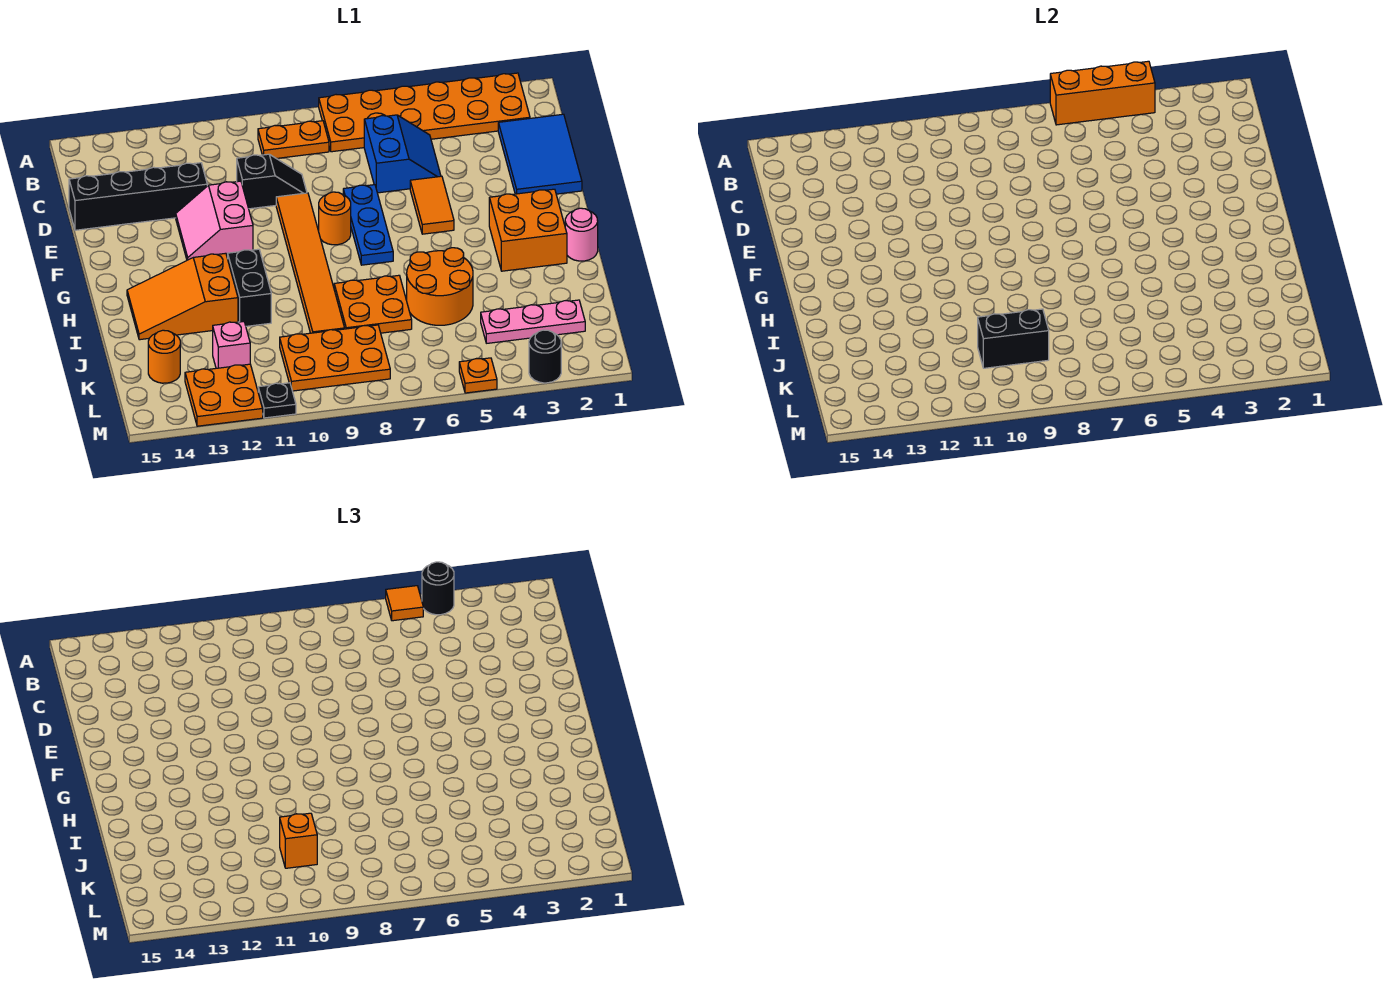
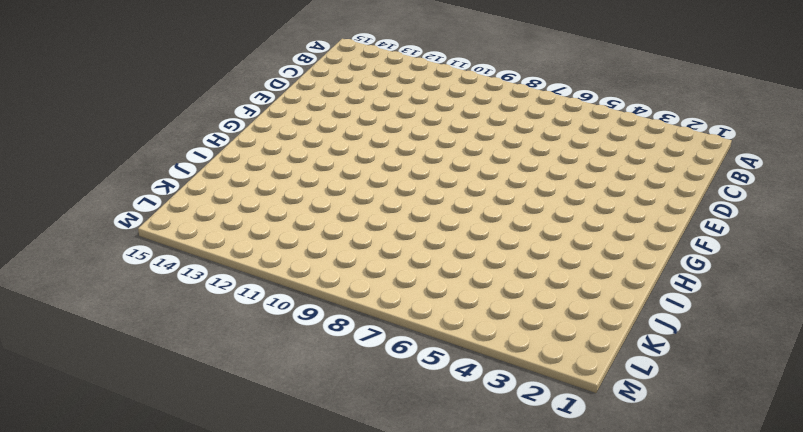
none -> orange 2x6 plate [319,73,530,152]
none -> orange 1x2 plate [258,121,329,158]
none -> blue 2x3 tile [498,114,582,194]
none -> blue 2x2 slope [364,115,441,193]

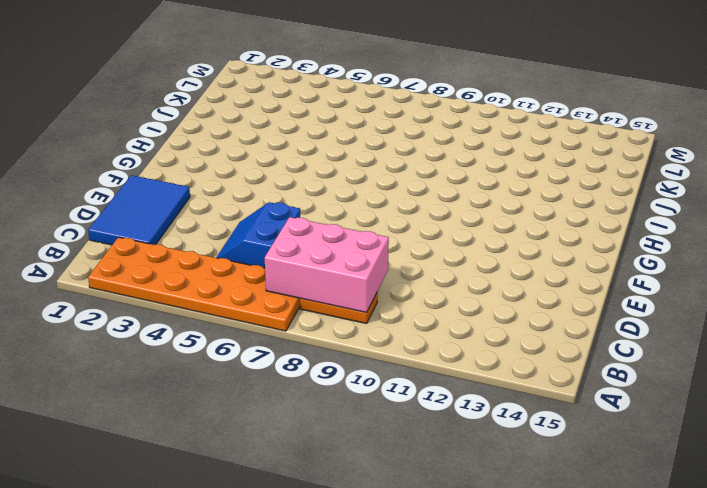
pink 2x3 brick [265,217,389,312] -> none
none -> black 1x2 slope [237,154,307,209]
none -> black 1x4 brick [69,163,207,230]
none -> orange 1x2 tile [410,176,454,234]
none -> blue 1x3 plate [343,185,393,265]

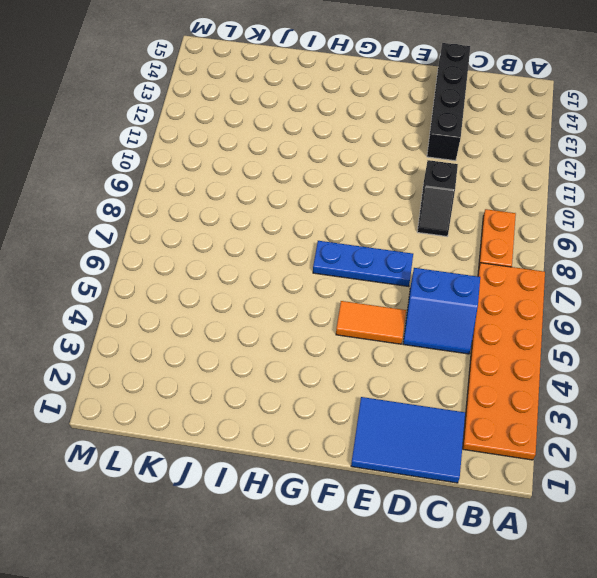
none -> orange 1x6 tile [276,193,345,333]
none -> pink 2x2 slope [176,181,253,260]
none -> orange 1x1 round brick [319,192,351,245]
none -> orange 2x2 brick [489,189,567,271]

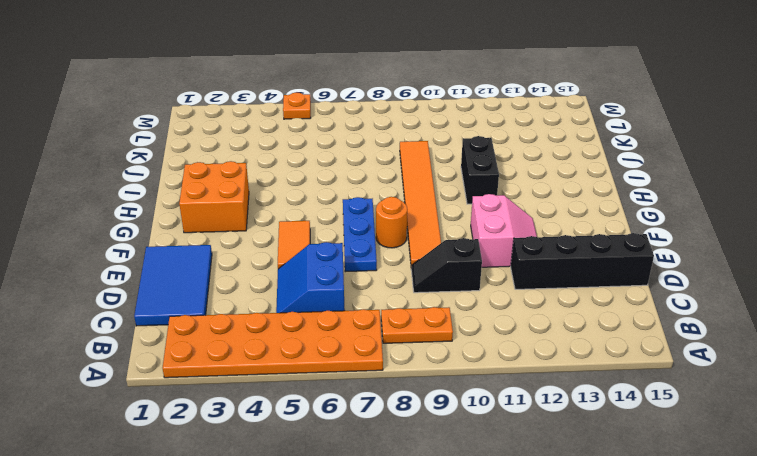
none -> pink 1x1 round brick [565,208,598,261]
none -> orange 2x3 slope [127,253,238,340]
none -> orange 2x2 round brick [407,248,473,325]
none -> orange 2x2 plate [334,275,412,333]

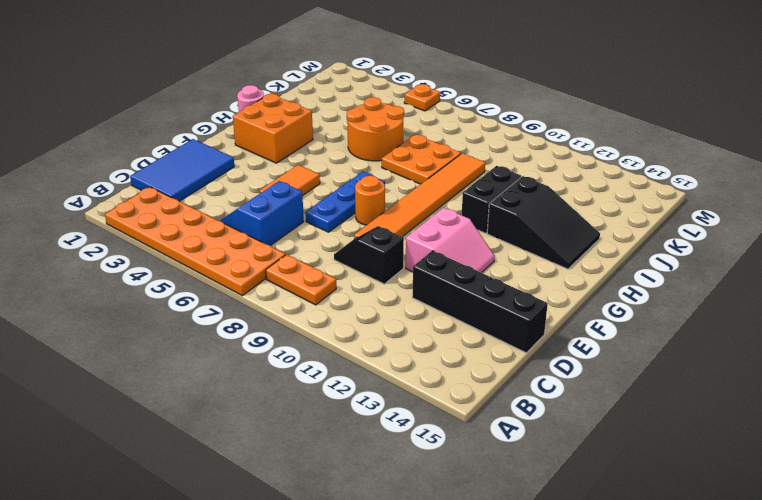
black 2x3 slope [487,176,600,269] -> orange 2x3 slope [127,253,238,340]
none -> pink 1x3 plate [481,300,585,343]
none -> orange 2x3 plate [280,325,390,391]
none -> pink 1x1 brick [213,322,250,368]
none -> orange 1x1 round brick [148,330,180,383]

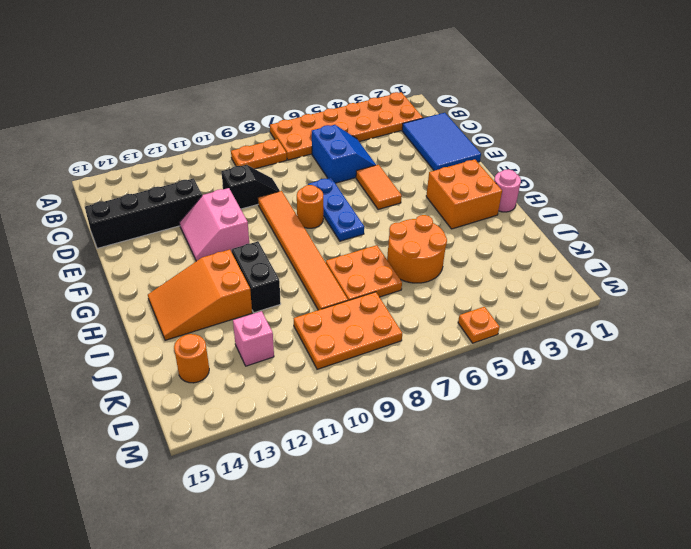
none -> pink 1x3 plate [481,300,585,343]
none -> orange 2x2 plate [185,364,263,426]
none -> black 1x1 round brick [529,330,561,383]
none -> black 1x1 plate [258,383,296,418]

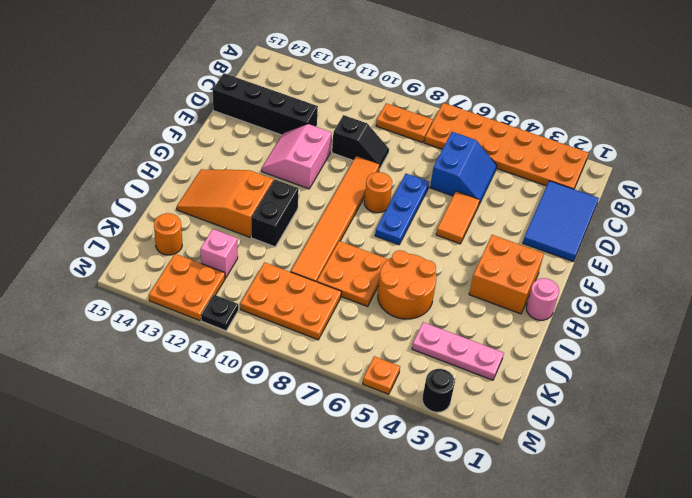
none -> orange 1x3 brick [1050,61,1155,125]
none -> black 1x2 brick [978,309,1049,368]
none -> black 1x1 round brick [422,562,454,615]
none -> orange 1x1 tile [386,586,423,621]

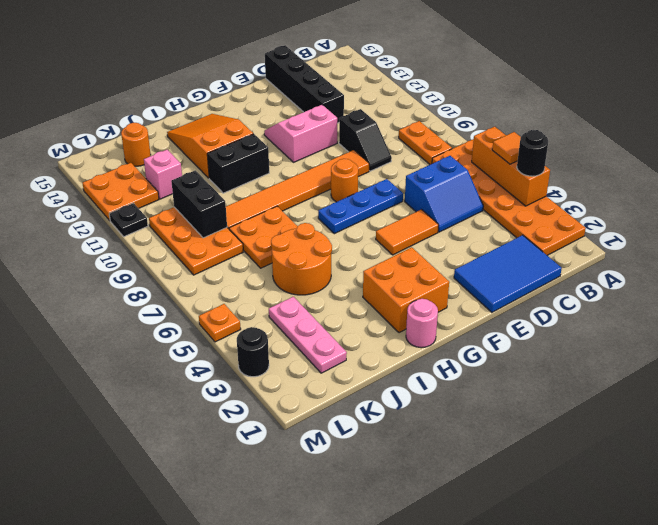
none -> orange 1x1 brick [280,813,317,868]

